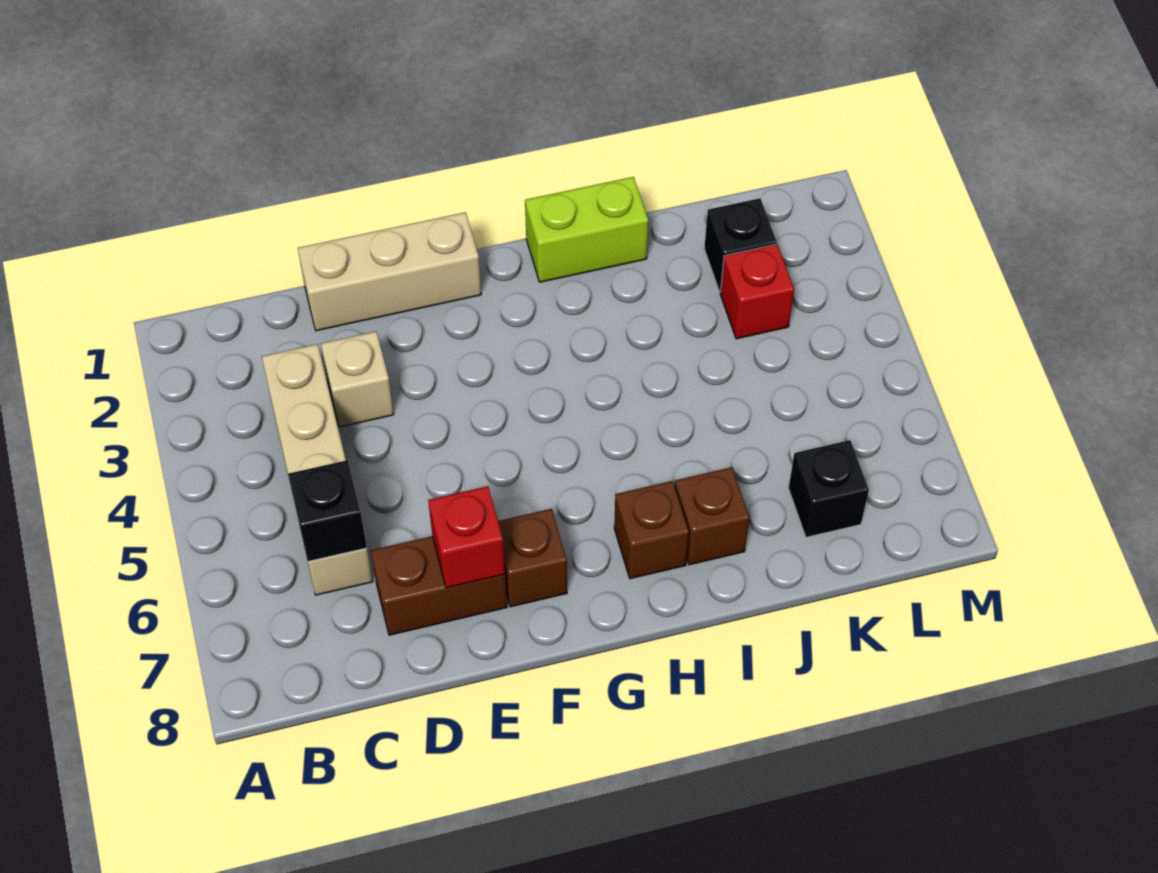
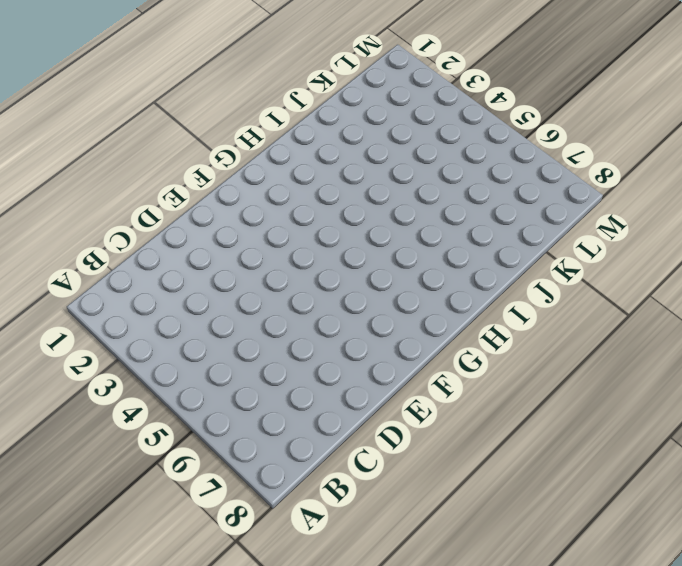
none -> tan 1x4 brick [262,344,373,595]
none -> tan 1x3 brick [298,212,481,331]
none -> tan 1x1 brick [321,331,394,427]

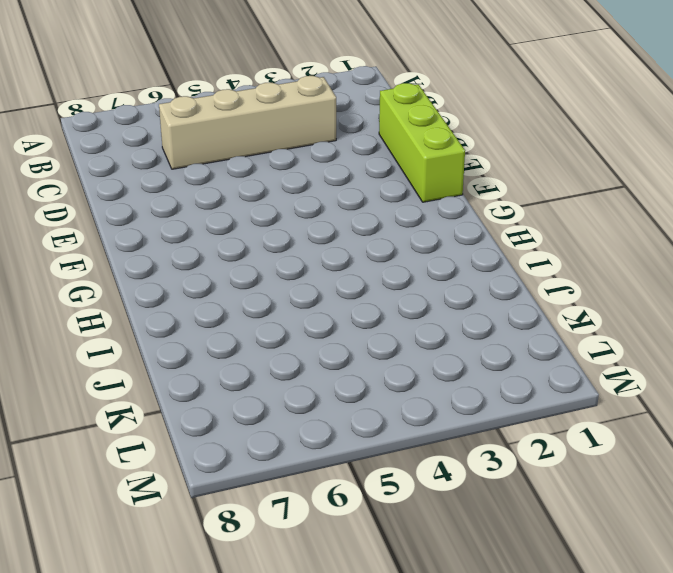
lime 1x3 brick [379,83,465,202] -> tan 1x3 brick [298,212,481,331]
none -> tan 1x1 brick [321,331,394,427]
none -> brown 1x2 brick [371,536,507,635]
none -> brown 1x1 brick [498,509,567,607]

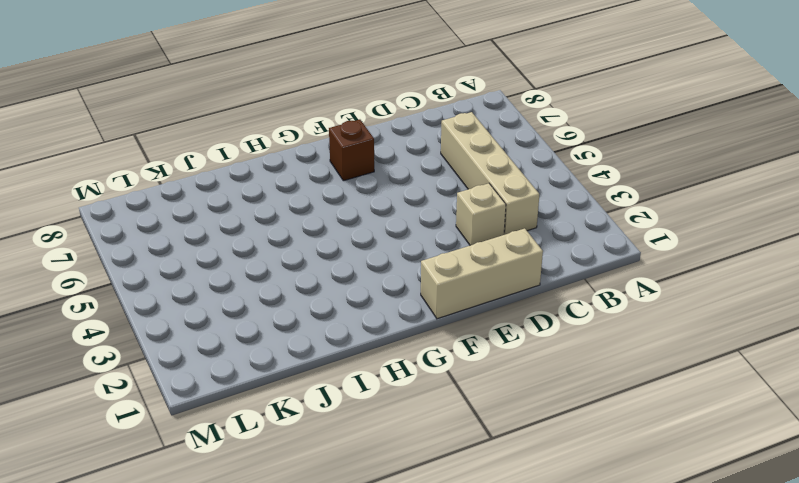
none -> brown 1x2 brick [371,536,507,635]
none -> lime 1x2 brick [525,177,648,282]
none -> brown 1x1 brick [614,481,689,579]

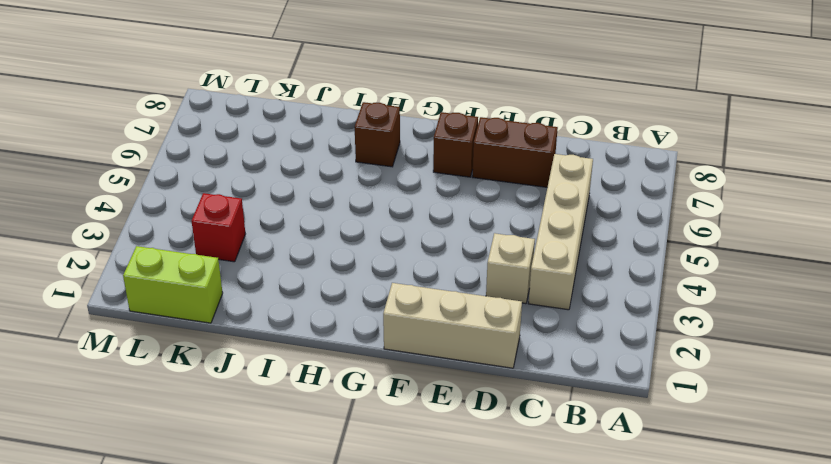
lime 1x2 brick [123,246,223,323] -> lime 1x2 brick moved to [525,177,648,282]
none -> brown 1x1 brick [675,467,749,565]
none -> black 1x1 brick [704,198,777,292]
none -> black 1x1 brick [789,440,869,537]

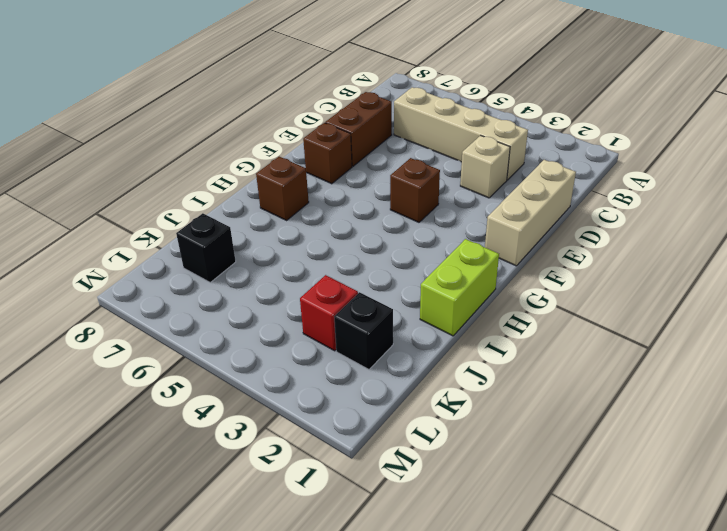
brown 1x1 brick [390,158,440,222] -> brown 1x1 brick moved to [675,467,749,565]
none -> black 1x1 brick [288,460,367,561]
none -> red 1x1 brick [428,486,505,588]

